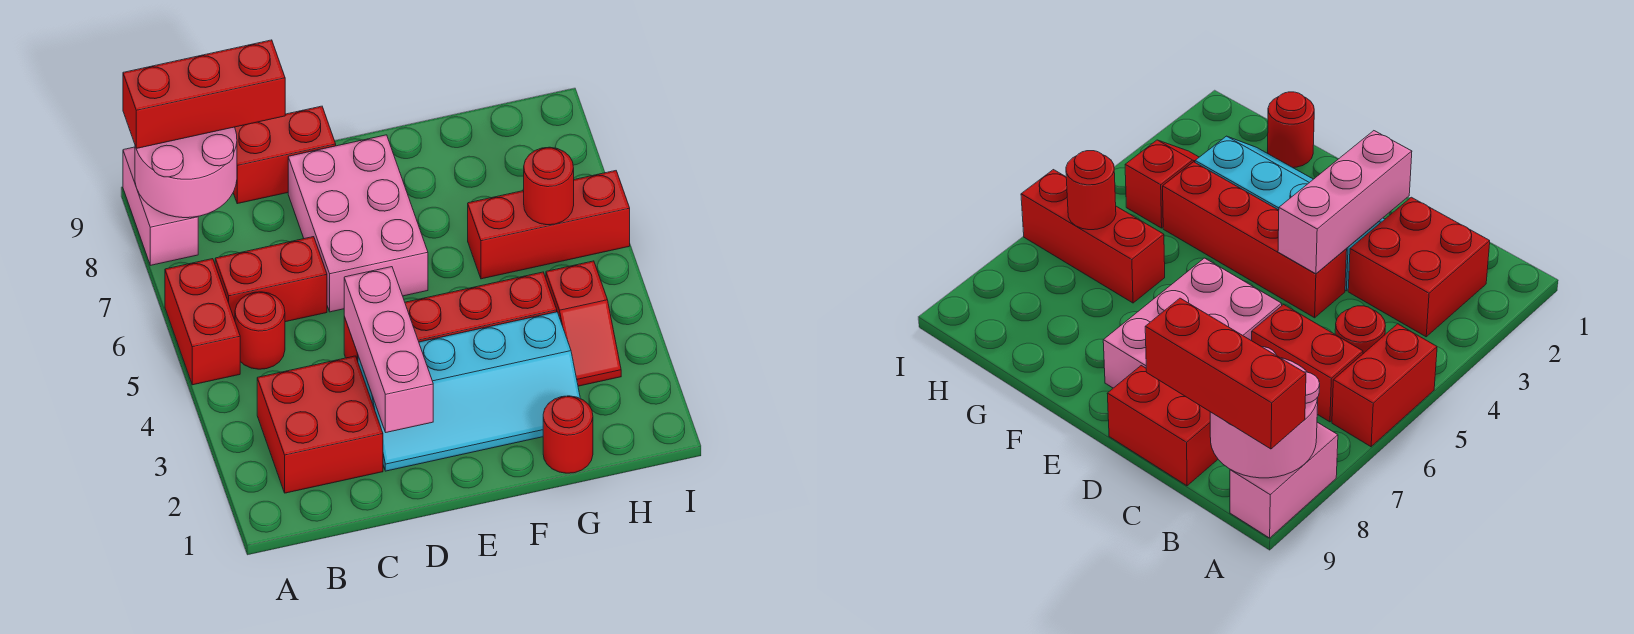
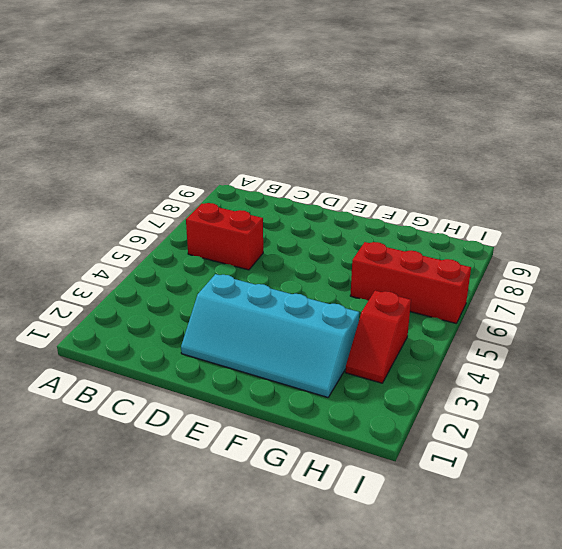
none -> red 1x2 brick [165,259,240,385]
none -> pink 1x2 brick [123,147,198,265]
none -> red 2x2 brick [257,356,383,493]

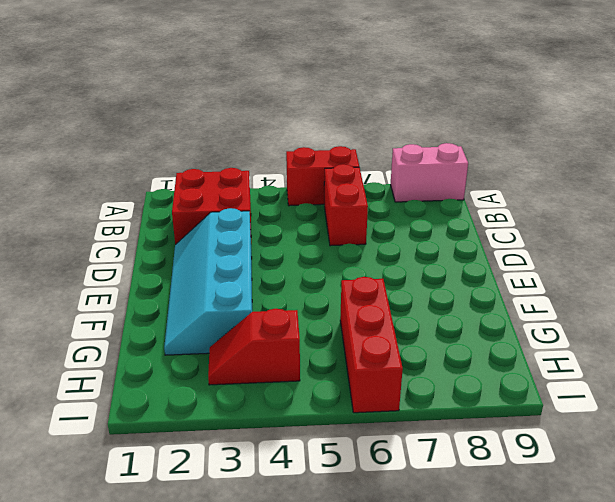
none -> red 1x1 round brick [235,292,285,369]
none -> red 1x2 brick [233,106,336,204]
none -> red 1x4 brick [344,272,557,361]

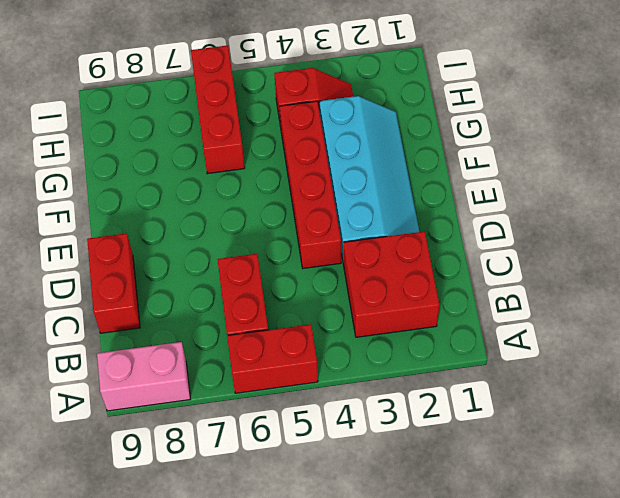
none -> red 1x1 round brick [235,292,285,369]
none -> pink 2x3 brick [288,135,428,312]
none -> red 1x1 round brick [543,396,593,473]

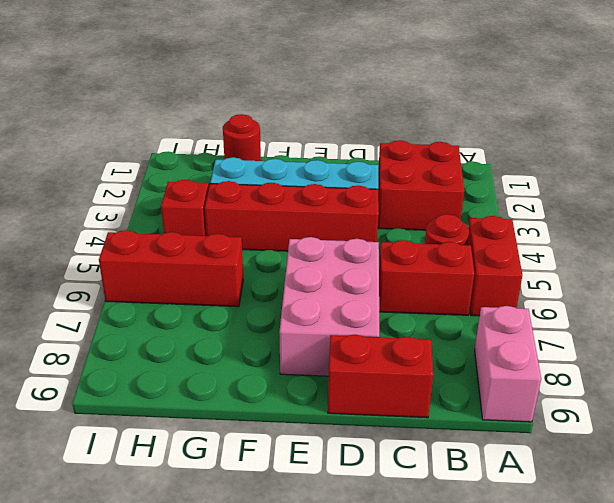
none -> pink 2x2 round brick [135,127,237,218]
none -> pink 1x3 brick [344,267,433,432]
none -> red 1x1 round brick [524,147,574,225]

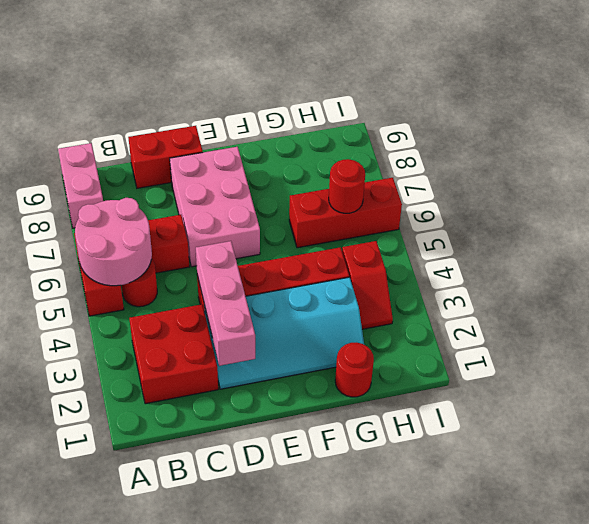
pink 2x2 round brick [75,198,152,286] -> pink 2x2 round brick moved to [135,127,237,218]
none -> red 1x3 brick [123,40,285,149]

